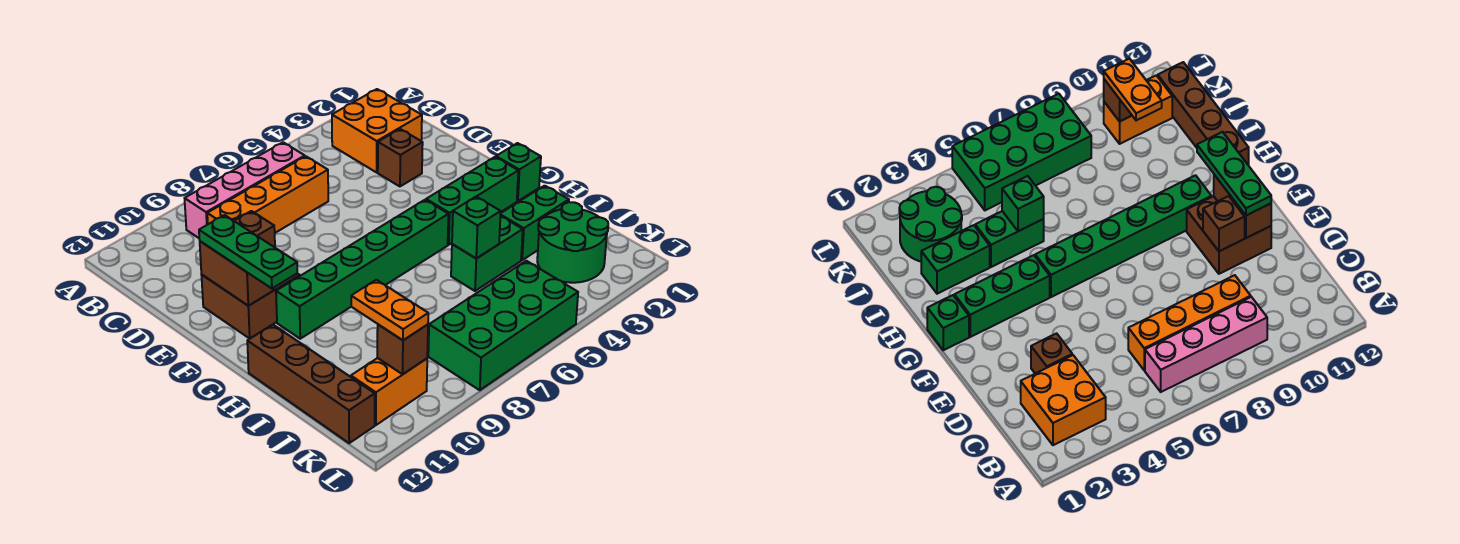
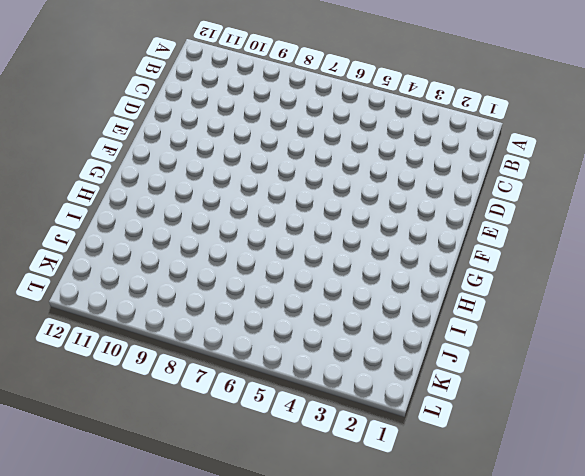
none -> orange 2x2 brick [332,89,422,172]
none -> pink 1x4 brick [185,142,305,238]
none -> orange 1x4 brick [207,156,328,233]

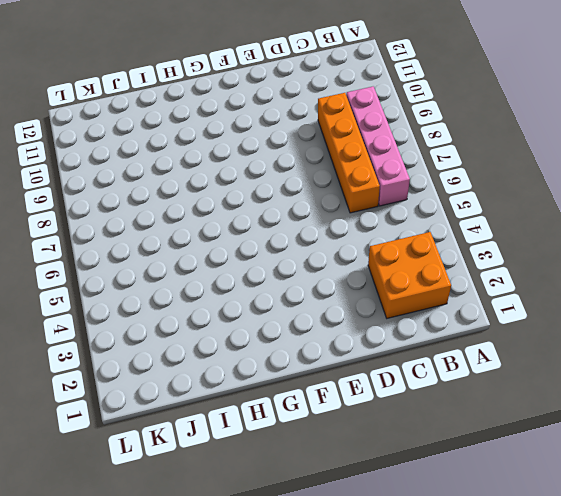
none -> brown 1x1 brick [378,129,423,186]
none -> brown 2x2 brick [202,273,300,338]
none -> green 1x1 brick [496,143,541,201]

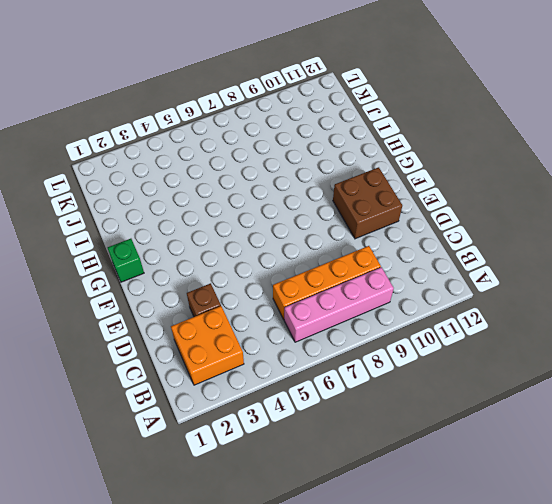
none -> green 1x3 brick [426,157,518,245]
none -> green 1x6 brick [276,200,449,339]
none -> brown 1x4 brick [247,325,375,443]

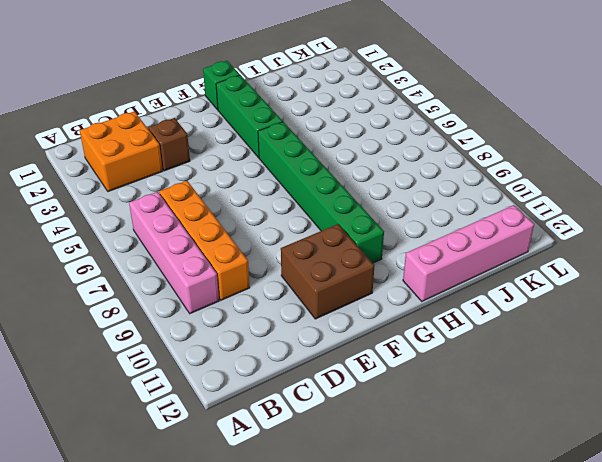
pink 1x4 brick [403,205,534,301] -> brown 1x4 brick [247,325,375,443]
none -> green 1x2 brick [500,186,569,260]
none -> green 1x2 brick [451,216,523,291]
none -> green 2x2 round brick [537,202,608,283]

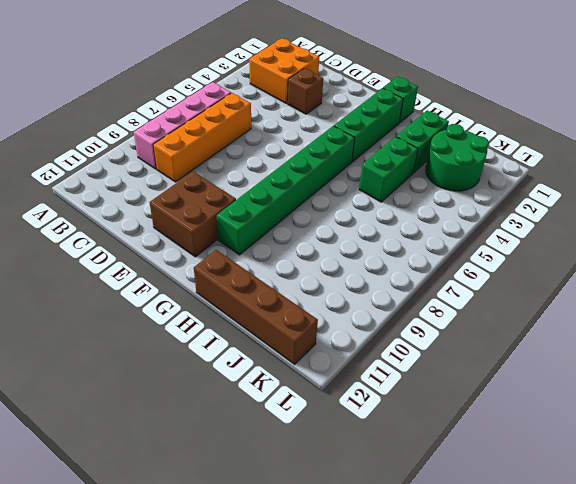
none -> green 2x4 brick [428,261,578,390]
none -> orange 1x2 brick [351,358,427,425]
none -> brown 1x1 brick [235,211,275,247]

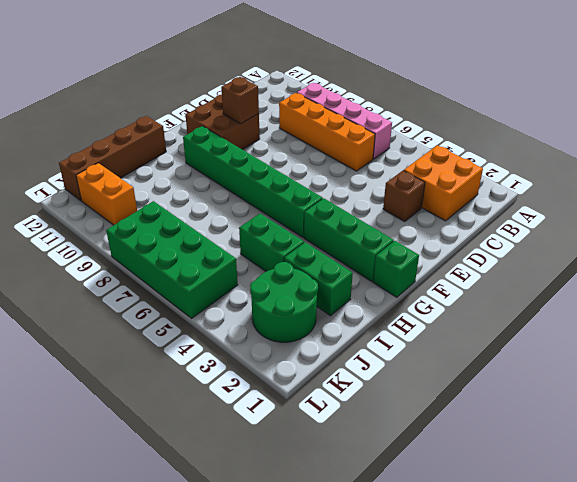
none -> brown 1x2 brick [200,241,274,306]
none -> green 1x1 brick [452,197,501,258]
none -> brown 1x1 brick [377,325,428,374]

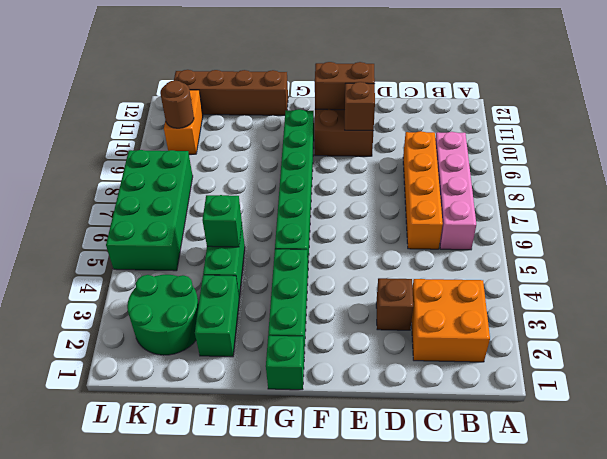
brown 1x1 round brick [160,80,194,128] -> brown 1x1 brick [377,325,428,374]
none -> green 1x3 plate [199,215,297,288]
none -> orange 1x2 plate [351,280,428,340]

